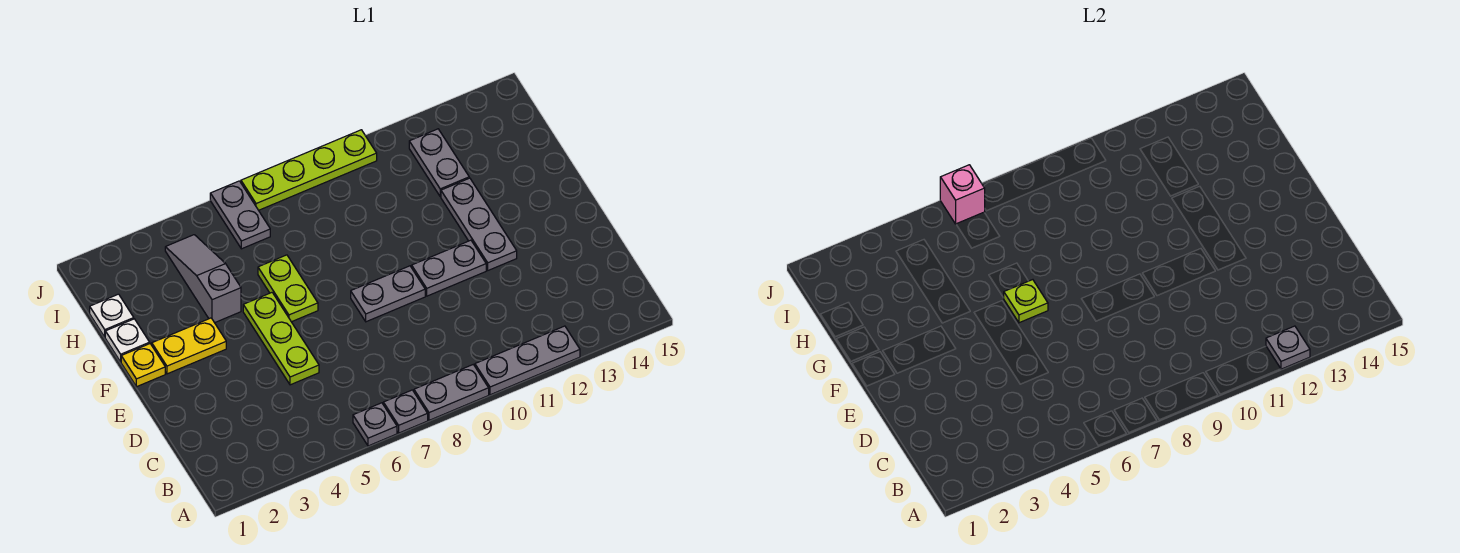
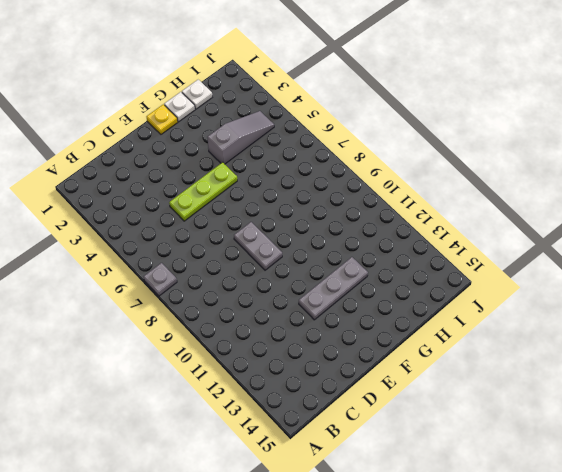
none -> grey 1x1 plate [353,403,397,446]
none -> grey 1x2 plate [414,365,489,420]
none -> grey 1x3 plate [475,326,580,395]

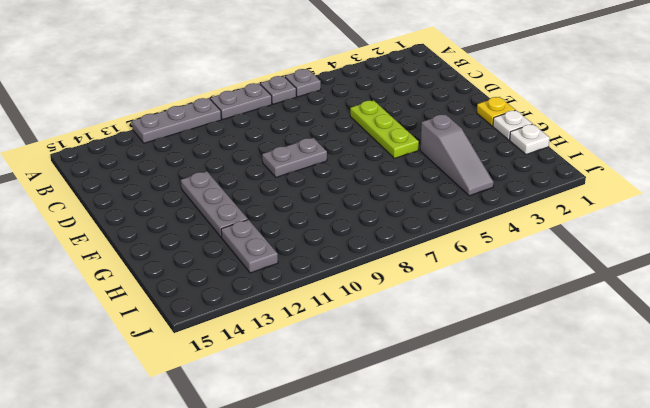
none -> grey 1x2 plate [412,240,486,296]
none -> yellow 1x2 plate [152,318,226,374]
none -> lime 1x2 plate [258,255,318,322]

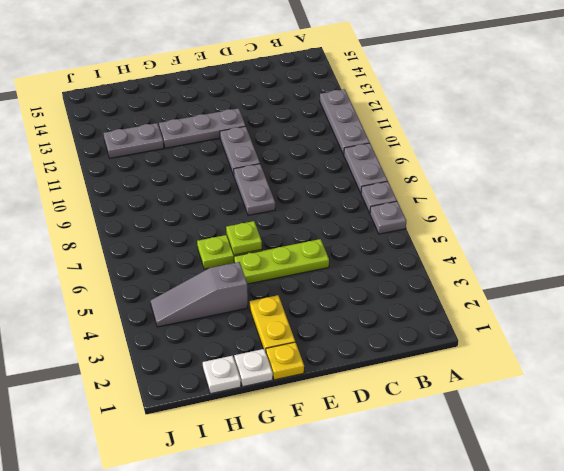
none -> grey 1x2 plate [210,181,270,249]
none -> lime 1x4 plate [241,130,377,210]
none -> grey 1x1 plate [1266,326,1310,369]

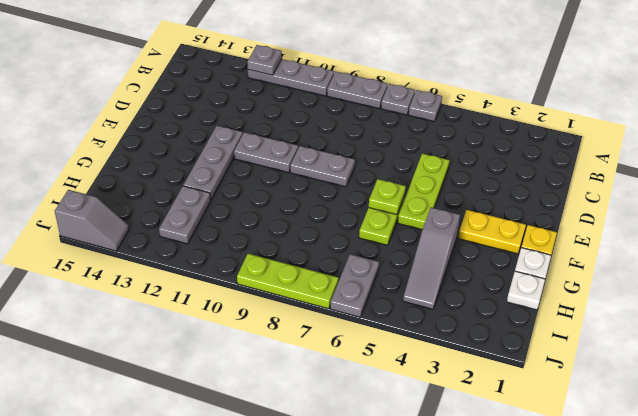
lime 1x3 plate [237,254,339,309] -> lime 1x4 plate [241,130,377,210]
grey 1x2 slope [55,190,129,251] -> none
none -> pink 1x1 brick [940,165,985,224]

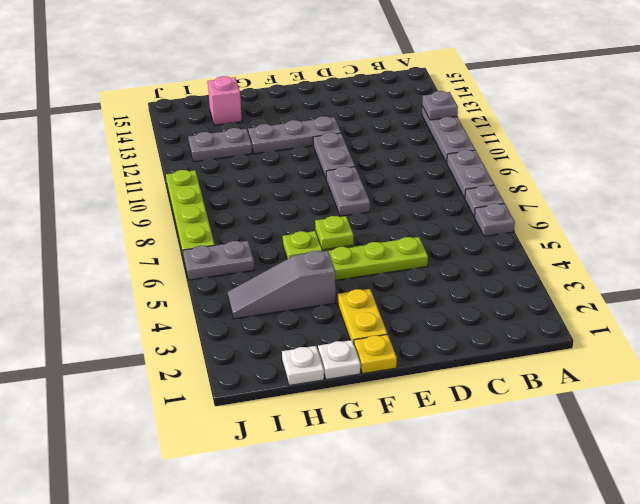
pink 1x1 brick [208,76,242,125] -> pink 1x1 brick moved to [940,165,985,224]

